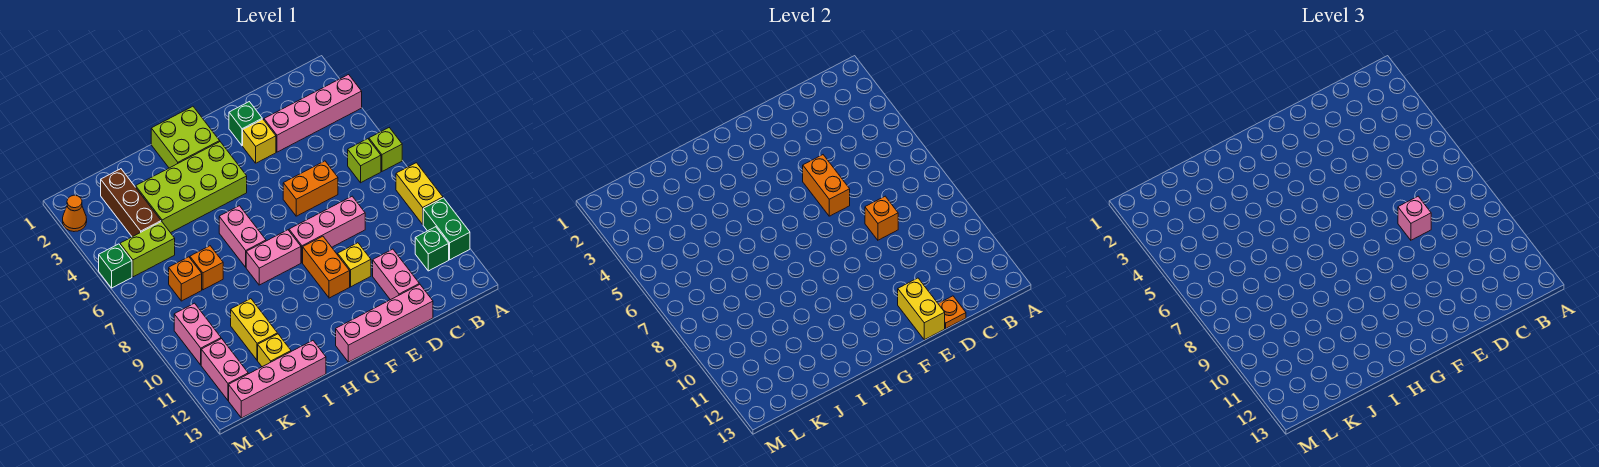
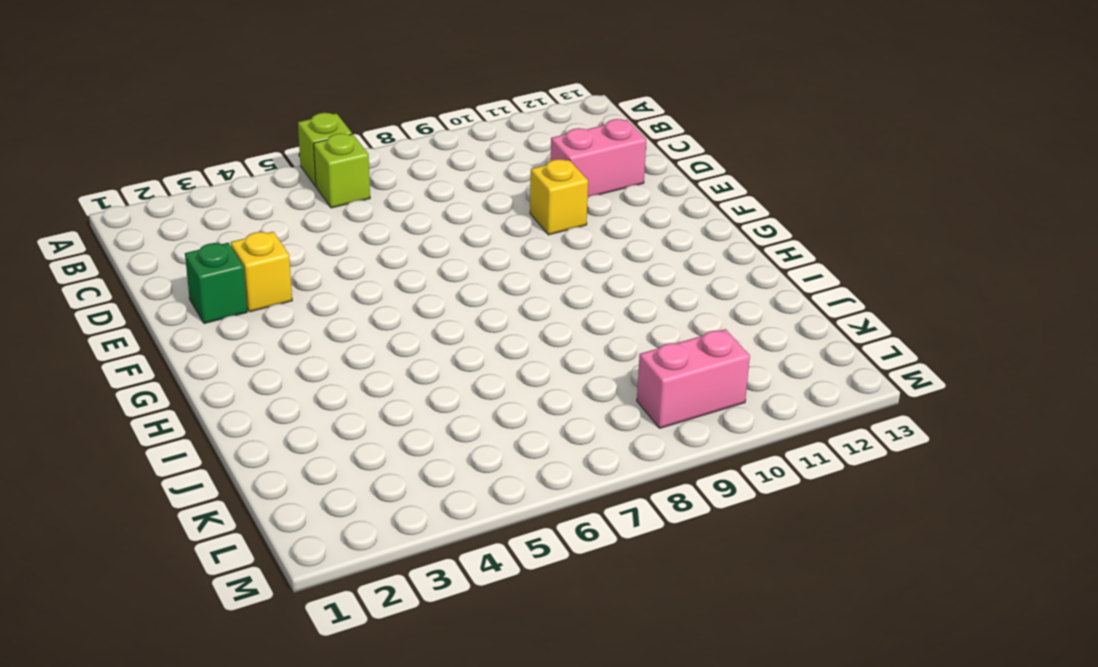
none -> pink 1x4 brick [264,75,362,152]
none -> yellow 1x2 brick [396,163,443,224]
none -> green 1x2 brick [423,198,470,260]
none -> green 1x1 brick [415,227,449,271]

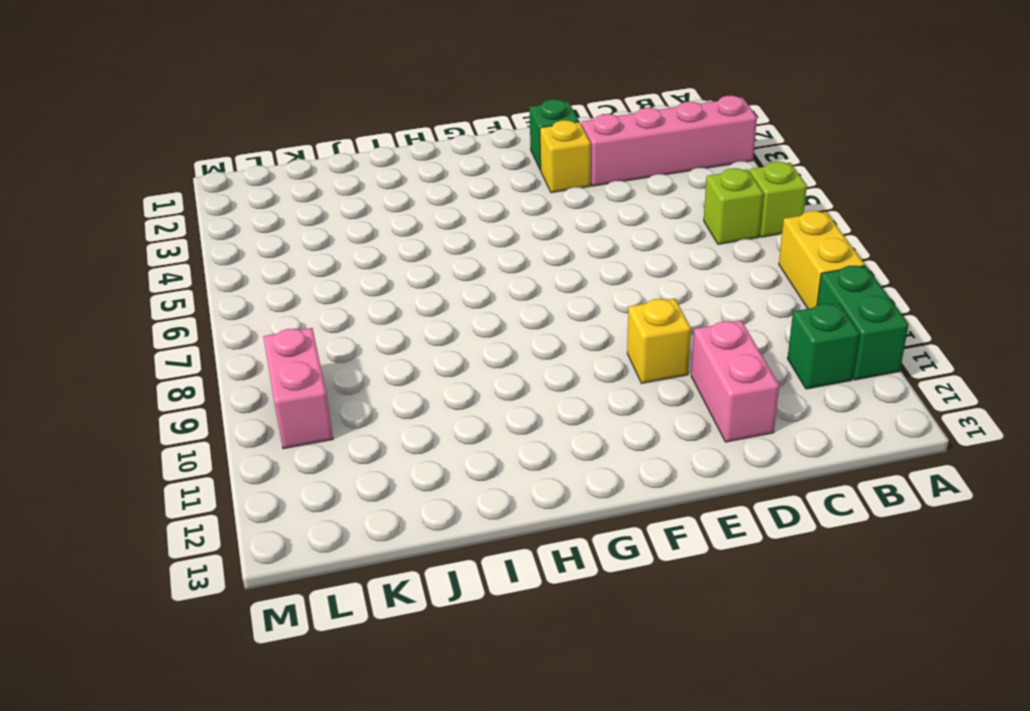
none -> orange 1x2 brick [283,161,338,216]
none -> pink 1x3 brick [289,196,365,263]
none -> pink 1x4 brick [336,284,433,362]
none -> orange 1x2 brick [303,236,350,298]

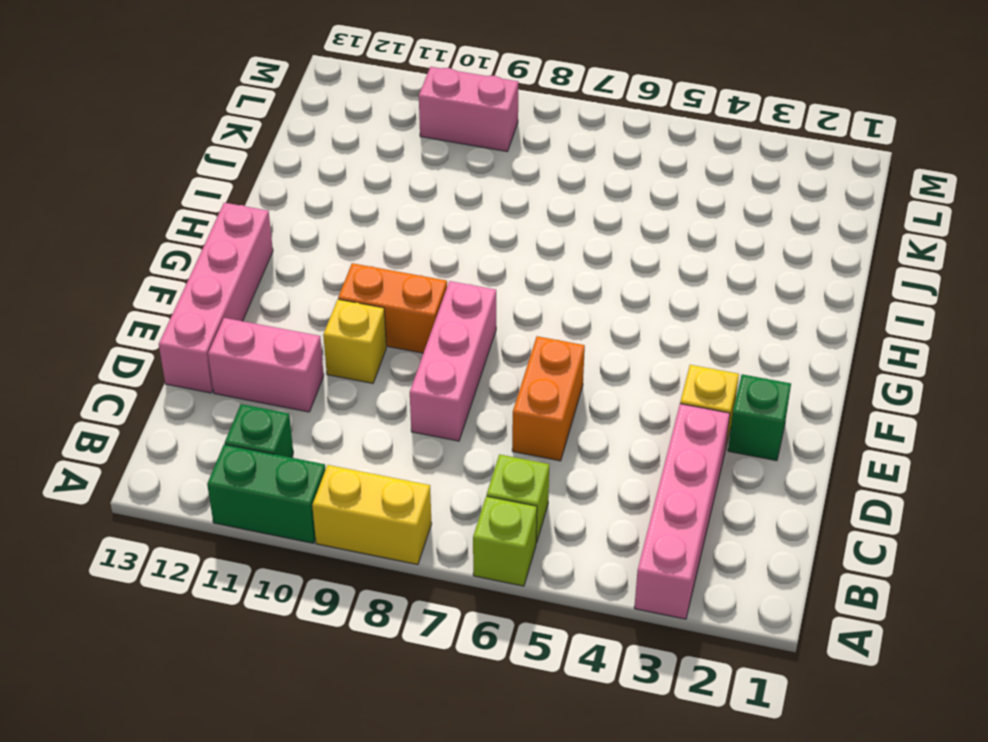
none -> lime 2x2 brick [151,106,220,168]
none -> lime 2x4 brick [136,142,247,233]
none -> pink 1x2 brick [246,230,301,285]
none -> pink 1x2 brick [219,206,266,267]

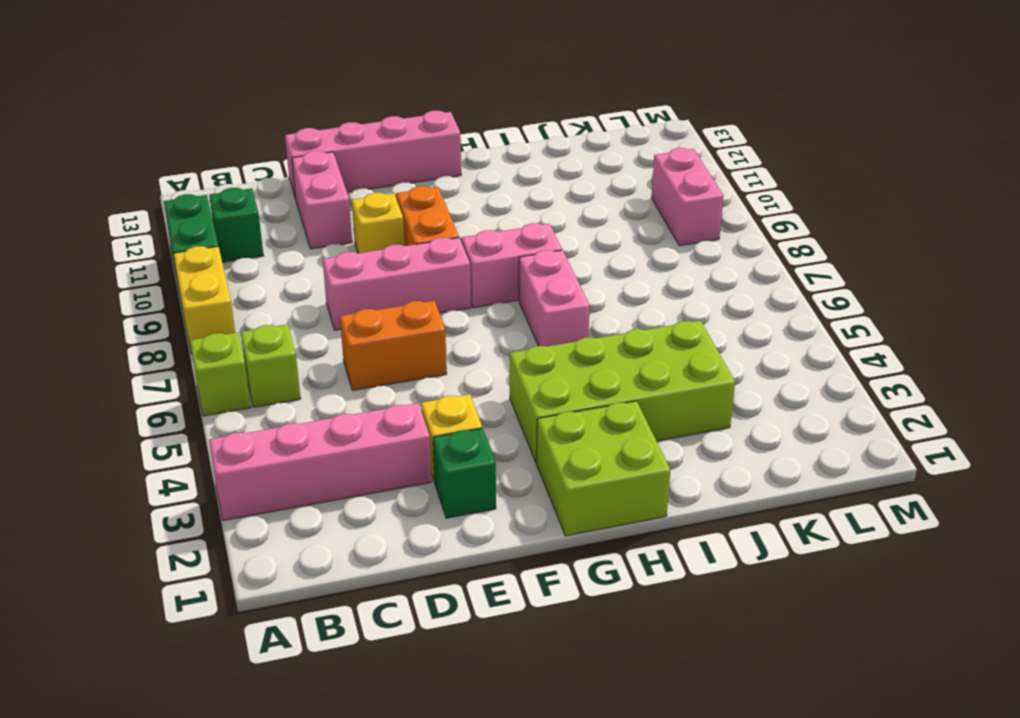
none -> pink 1x4 brick [229,341,326,418]
none -> orange 1x1 brick [190,246,223,290]
none -> yellow 1x2 brick [231,299,277,360]
none -> yellow 1x1 brick [258,334,291,367]

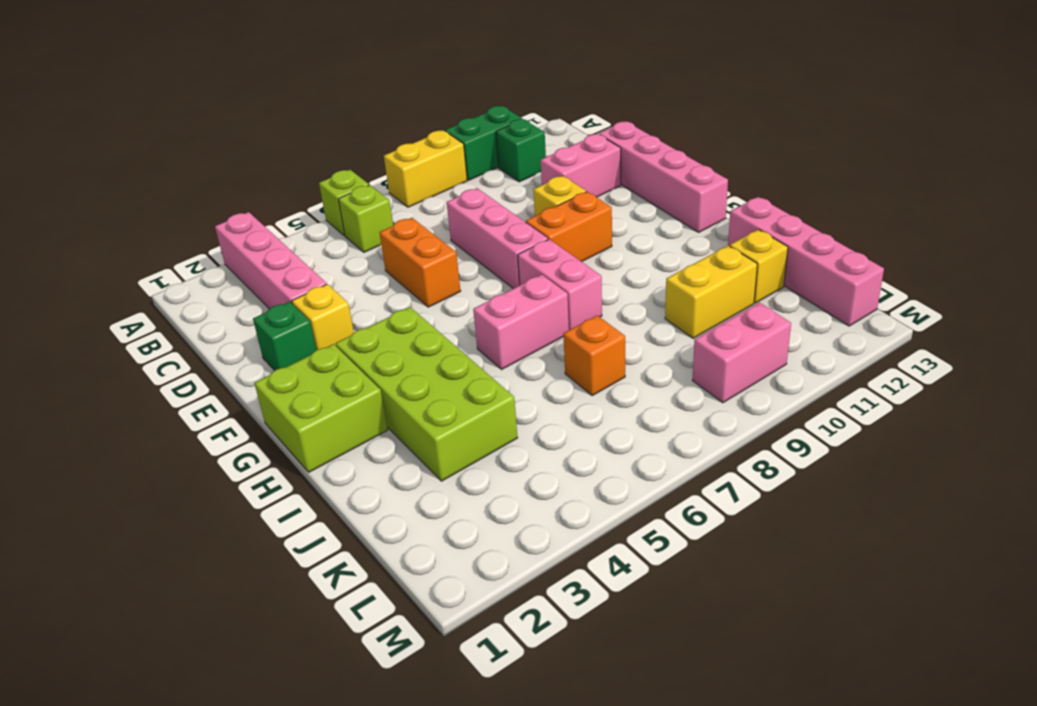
none -> brown 1x3 brick [101,169,161,237]
none -> lime 1x2 brick [120,222,175,277]
none -> orange 1x1 brick [169,257,202,301]
none -> pink 1x2 brick [201,339,248,400]

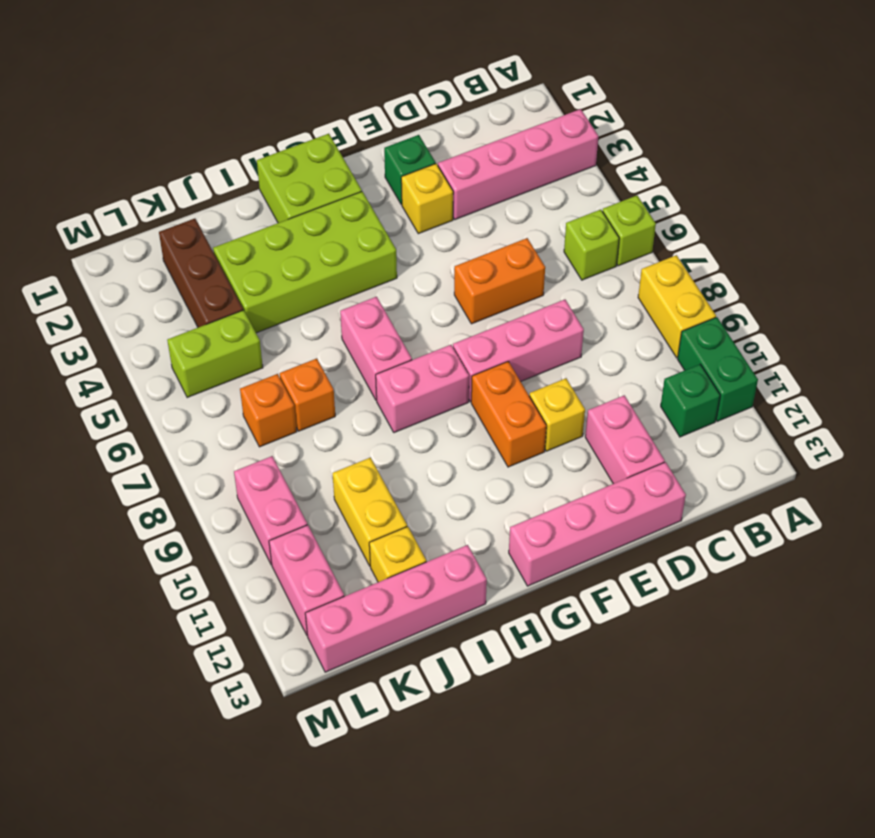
none -> orange 1x1 cone [63,195,87,232]
none -> green 1x1 brick [99,244,132,288]
none -> orange 1x1 brick [865,196,898,240]
none -> orange 1x1 plate [938,296,966,328]

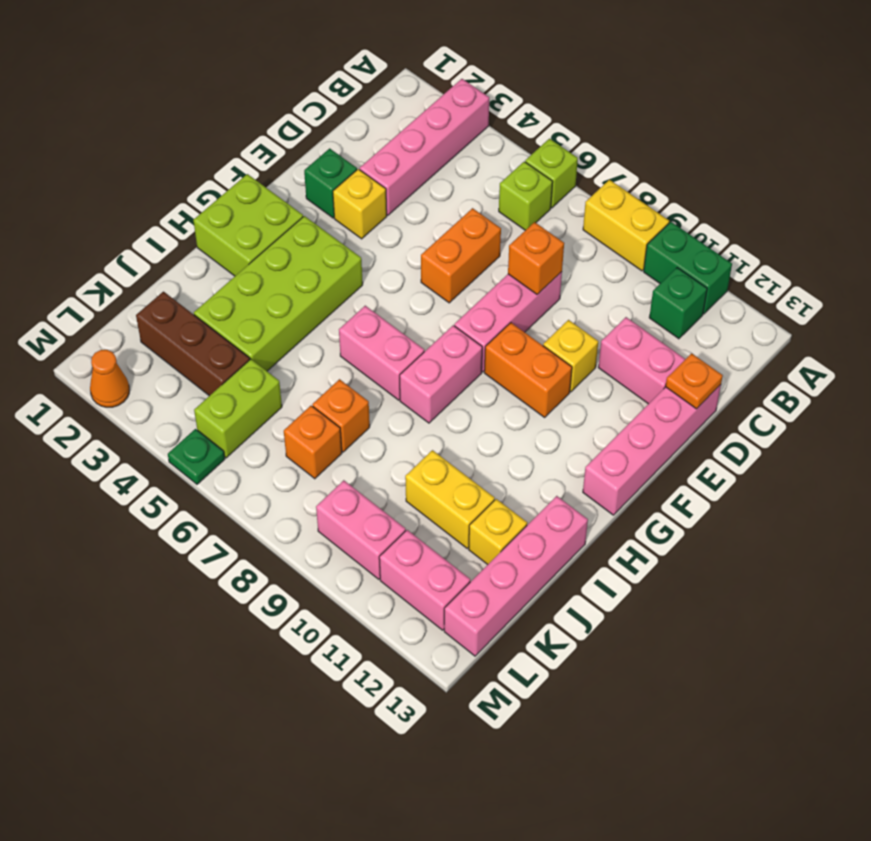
green 1x1 plate [168,429,225,484] -> green 1x1 brick [99,244,132,288]
none -> orange 1x2 brick [803,155,850,216]
none -> yellow 1x2 brick [898,278,945,340]
none -> pink 1x1 brick [1398,196,1431,240]

